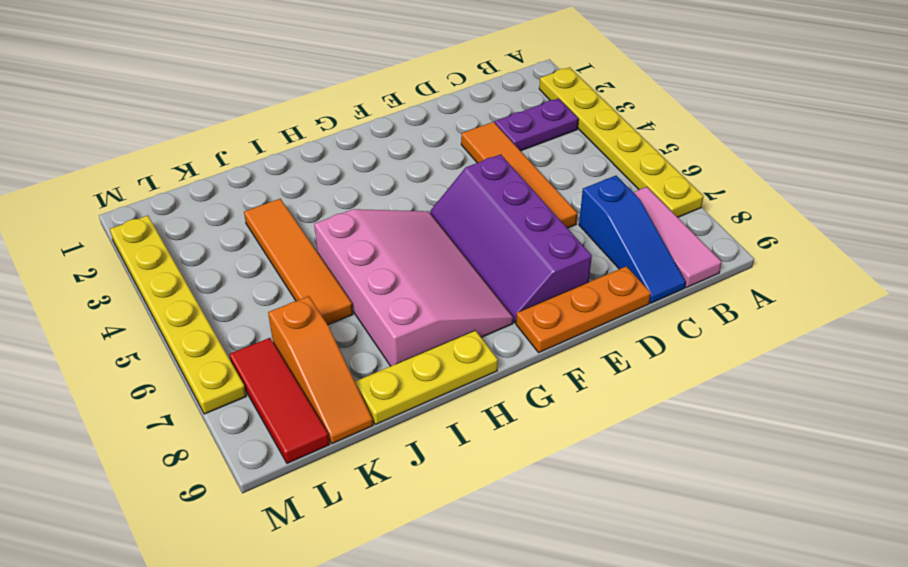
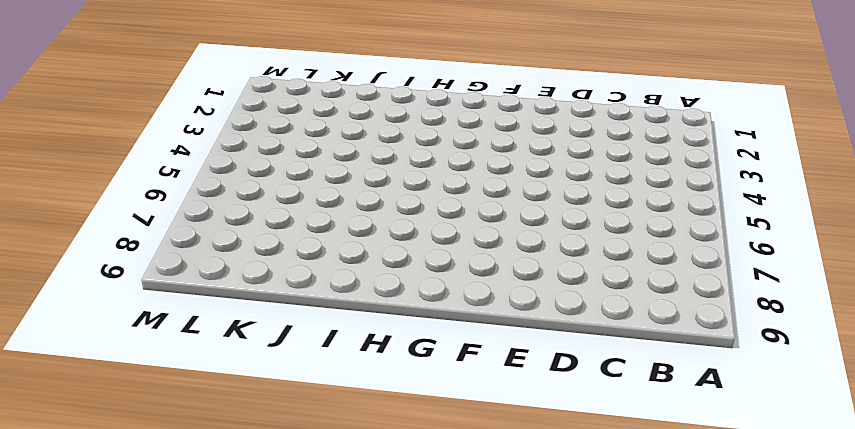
none -> yellow 1x6 plate [539,67,703,217]
none -> purple 1x2 plate [495,98,578,151]
none -> pink 1x3 tile [633,187,722,288]

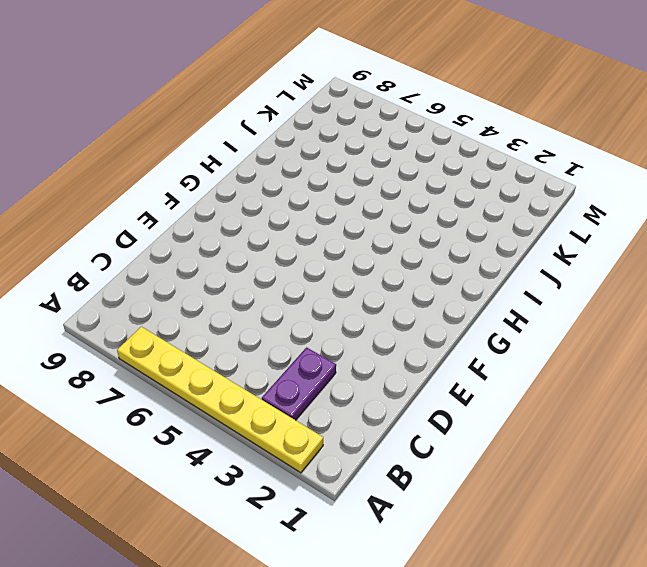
none -> pink 1x3 tile [633,187,722,288]
none -> blue 1x3 slope [579,176,686,303]
none -> orange 1x4 tile [461,122,577,228]

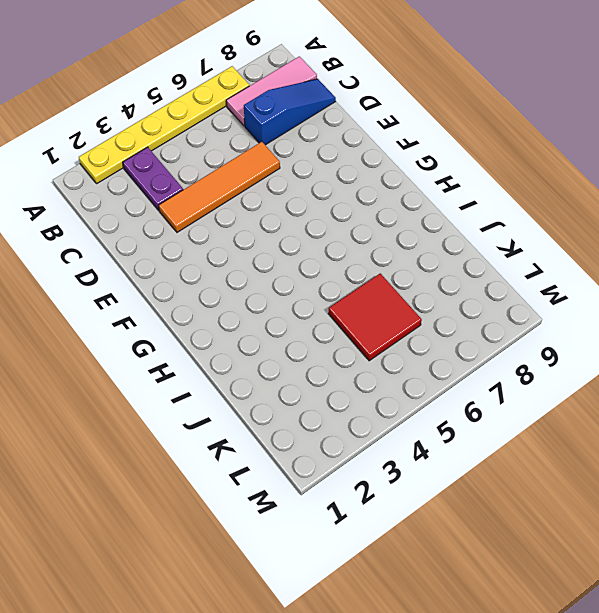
red 2x2 tile [328,273,422,361] -> orange 1x4 tile [244,199,353,325]
none -> orange 1x3 plate [516,266,651,352]
none -> purple 2x4 slope [430,154,592,323]
none -> pink 3x4 slope [314,209,513,366]

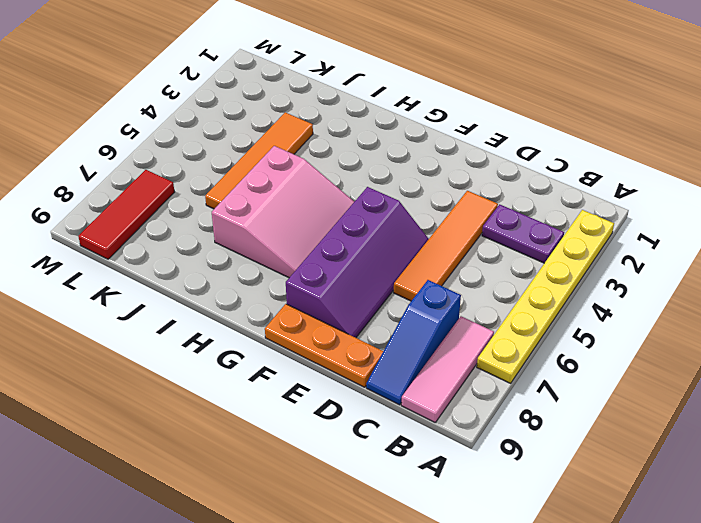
purple 2x4 slope [286,187,429,338] -> purple 2x4 slope turned to [430,154,592,323]
pink 3x3 slope [212,146,354,278] -> pink 3x4 slope [314,209,513,366]
none -> yellow 1x3 plate [355,330,498,425]
none -> orange 1x3 slope [268,296,373,444]
none -> yellow 1x6 plate [110,216,246,414]

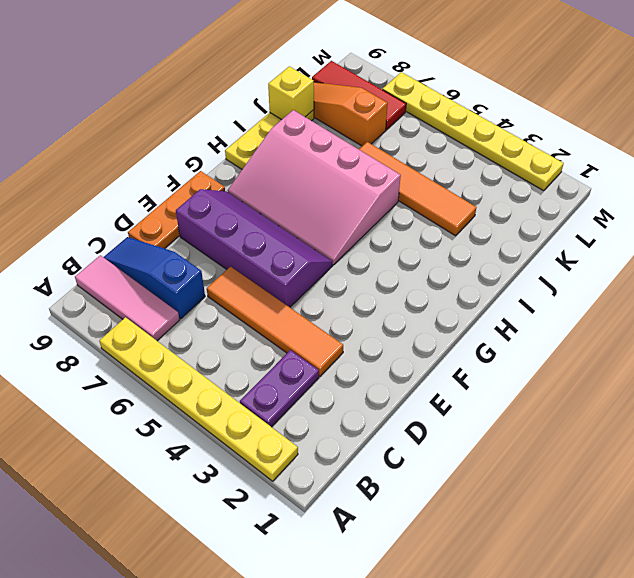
yellow 1x1 brick [268,66,314,120] -> none

